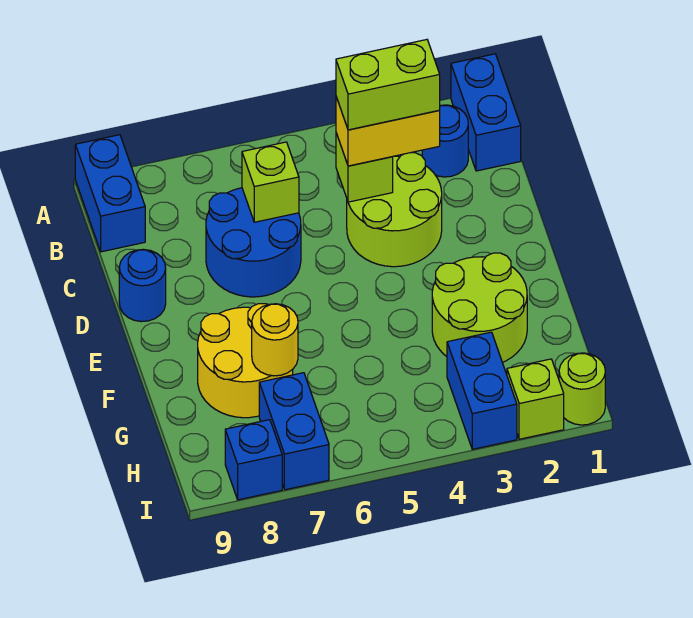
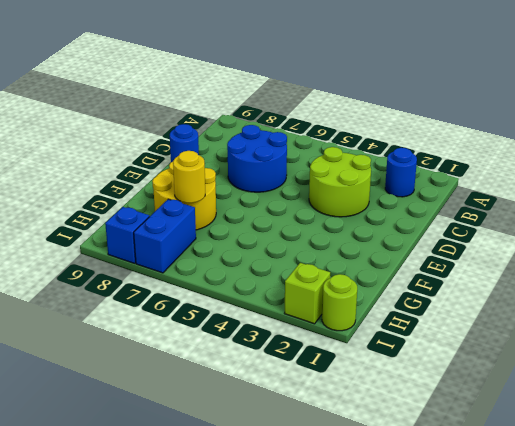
none -> blue 1x2 brick [451,54,521,171]
none -> blue 1x2 brick [75,135,145,252]
none -> lime 2x2 round brick [432,253,527,362]

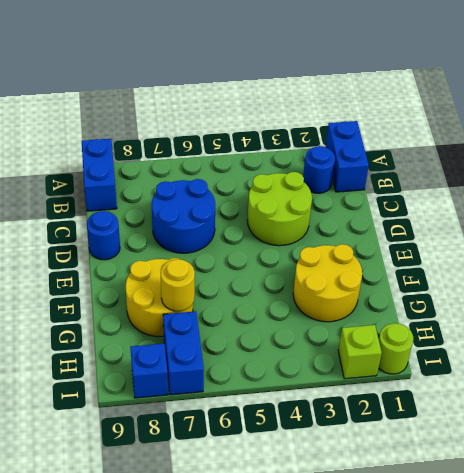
yellow 2x2 round brick [293,244,362,322] -> lime 2x2 round brick [432,253,527,362]
none -> blue 1x2 brick [447,332,517,449]
none -> lime 1x1 brick [336,133,393,202]
none -> lime 1x1 brick [242,142,299,222]

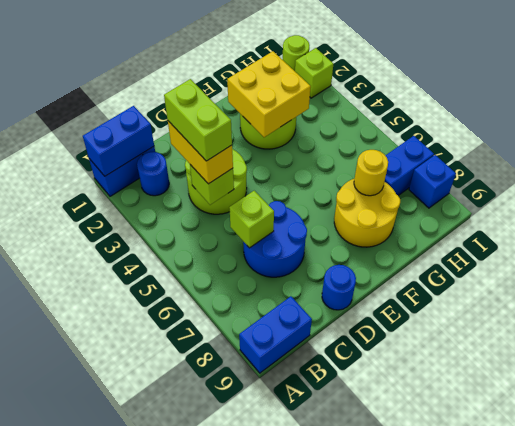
blue 1x2 brick [83,106,154,176] -> blue 1x2 brick moved to [447,332,517,449]
yellow 2x2 brick [227,51,311,137] -> none

